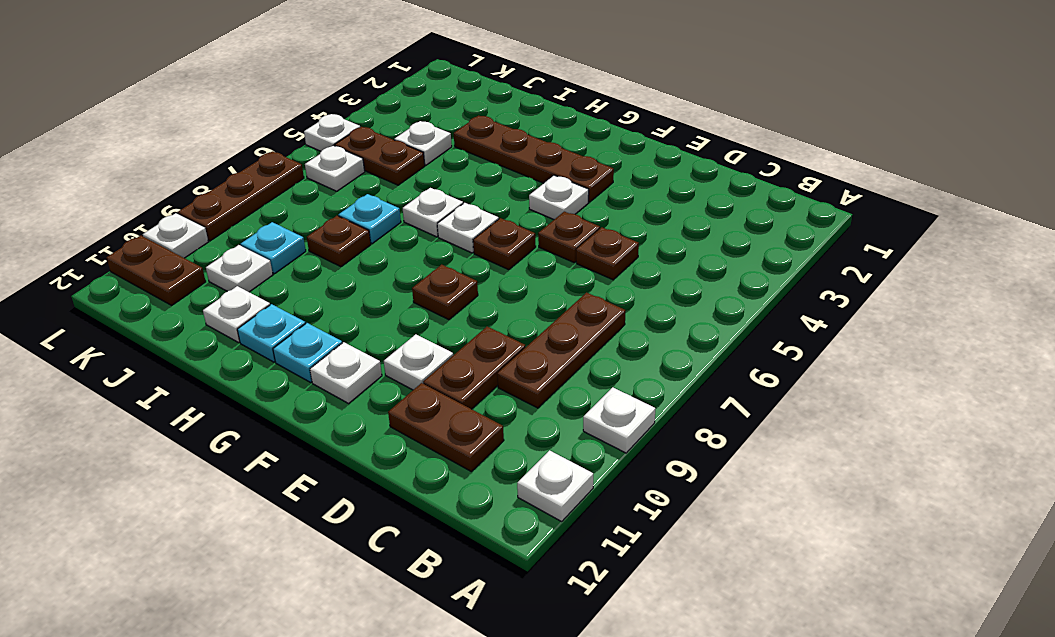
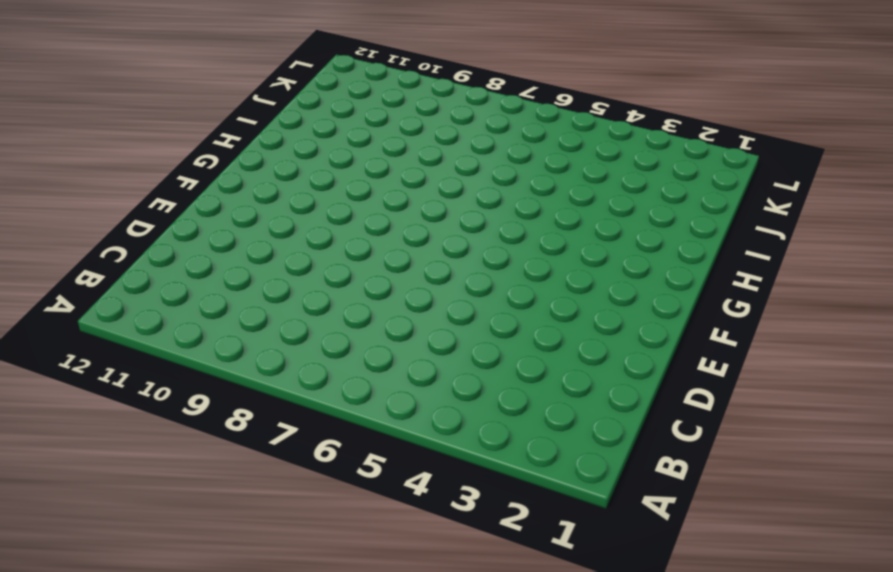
none -> white 1x1 plate [583,387,655,453]
none -> white 1x1 plate [517,450,593,521]
none -> brown 1x3 plate [497,292,625,408]

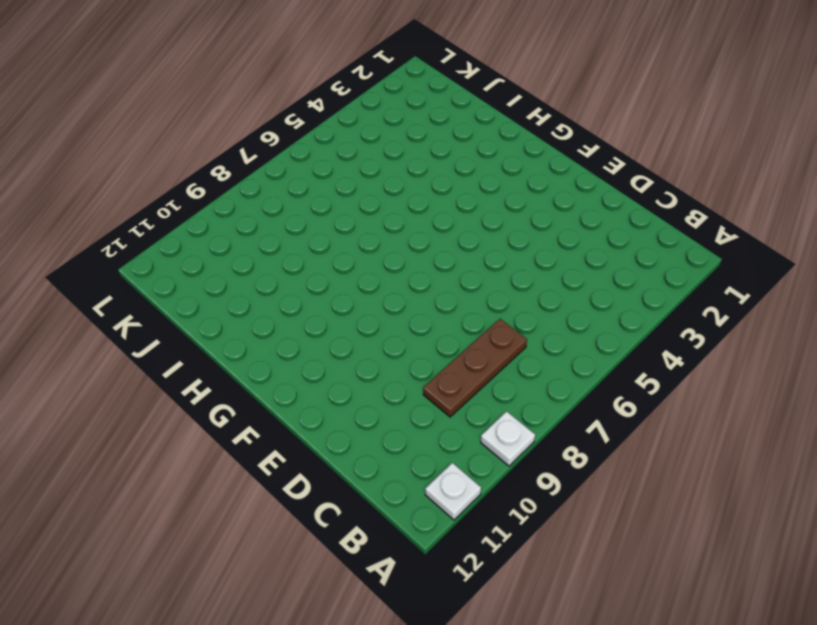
none -> brown 1x2 plate [388,383,504,471]
none -> brown 1x1 plate [576,227,639,280]
none -> brown 1x2 plate [423,326,526,409]

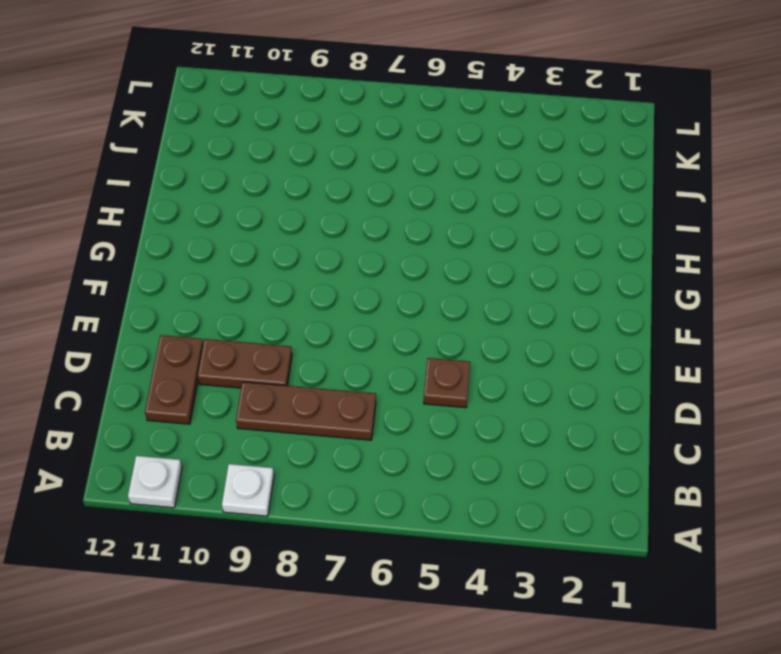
none -> brown 1x1 plate [538,212,600,262]
none -> white 1x1 plate [384,334,453,390]
none -> brown 1x4 plate [454,116,614,202]

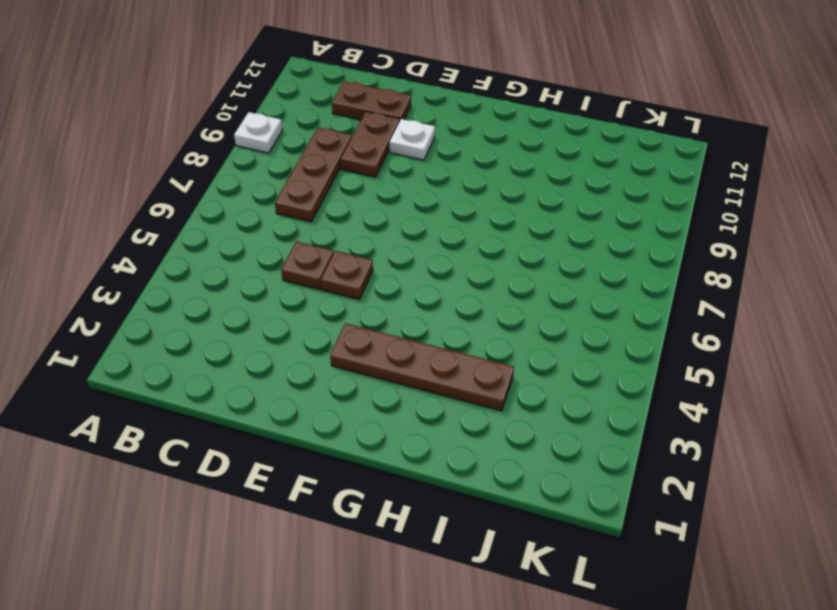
none -> white 1x1 plate [517,450,593,521]
none -> white 1x1 plate [529,175,589,219]
none -> brown 1x1 plate [473,218,536,270]

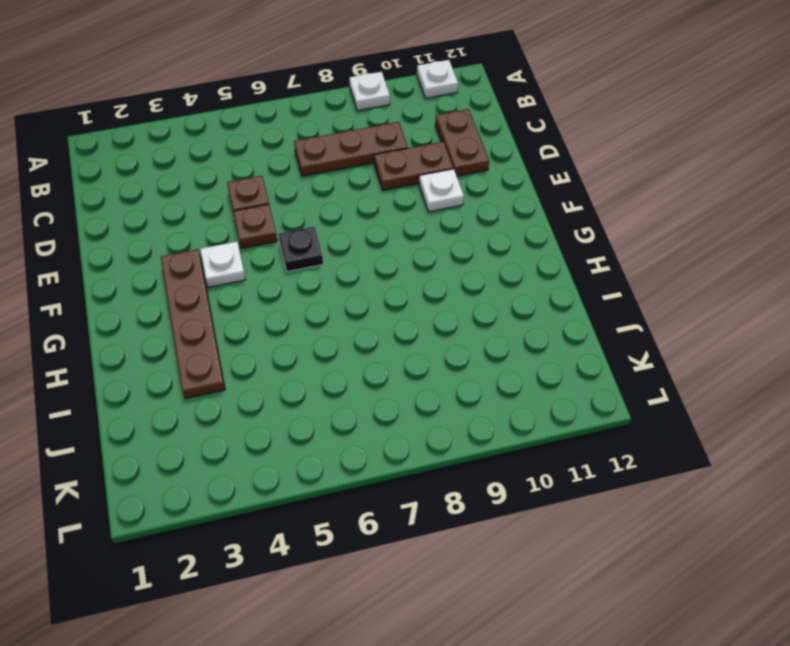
black 1x1 plate [278,226,323,272] -> brown 1x1 plate [473,218,536,270]
none -> brown 1x1 plate [412,265,478,320]
none -> white 1x1 plate [310,342,382,403]
none -> white 1x1 plate [437,203,499,253]

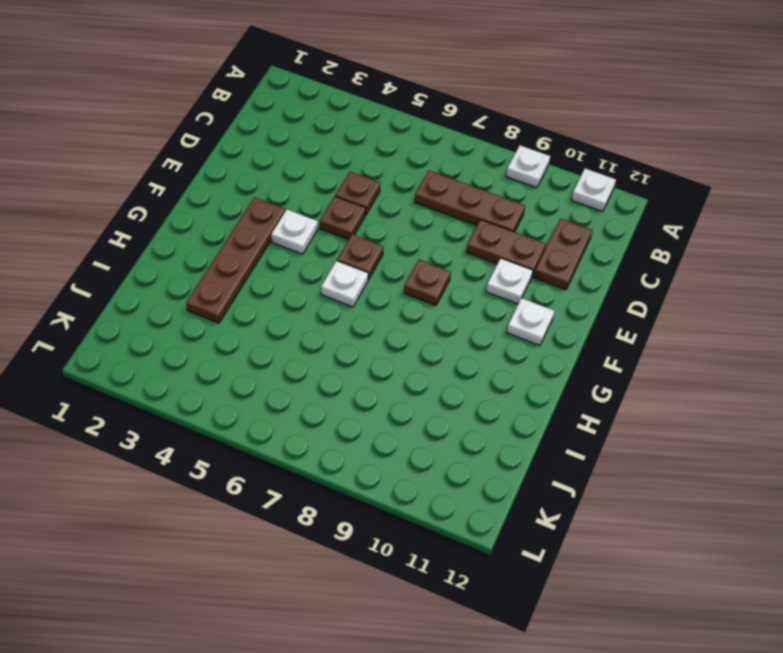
none -> cyan 1x1 plate [273,323,342,382]
none -> white 1x1 plate [403,188,463,237]
none -> cyan 1x1 plate [237,304,306,362]

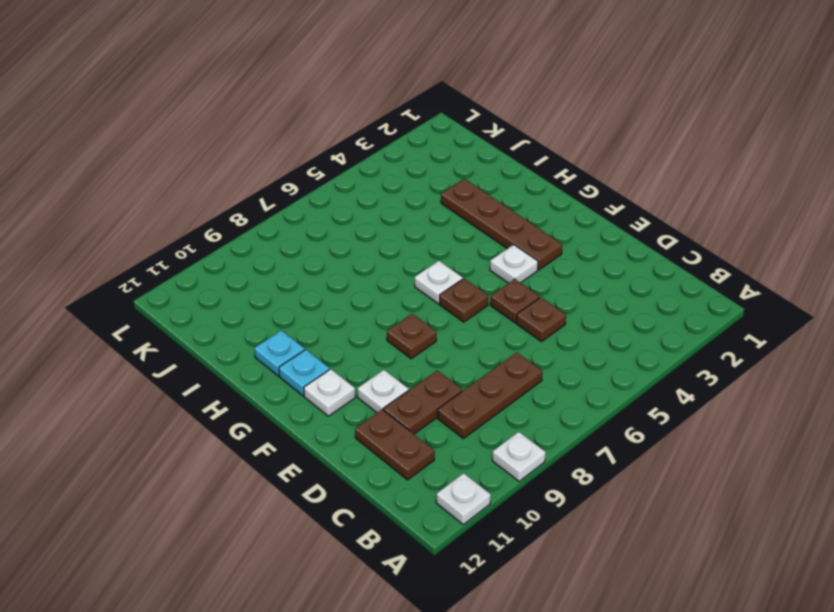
none -> white 1x1 plate [403,188,463,237]
none -> cyan 1x1 plate [339,194,401,243]
none -> brown 1x1 plate [307,216,371,267]

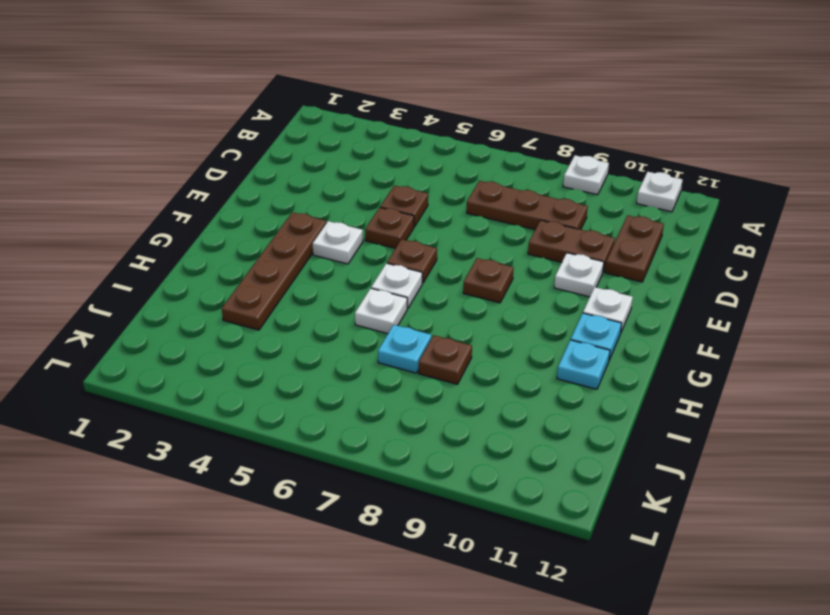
none -> white 1x1 plate [203,286,270,342]
none -> white 1x1 plate [394,121,452,165]
none -> brown 1x2 plate [335,127,425,185]

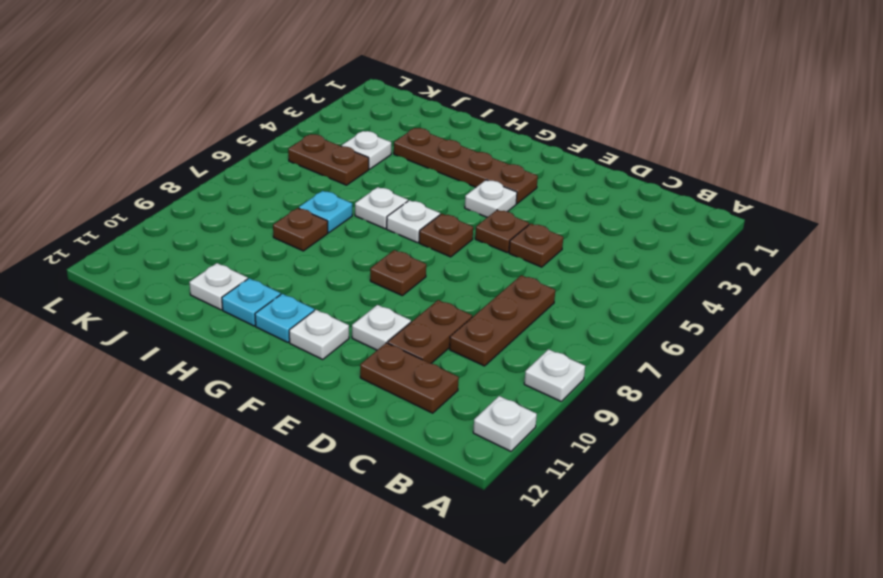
none -> cyan 1x1 plate [241,222,306,274]
none -> white 1x1 plate [206,245,273,292]
none -> white 1x1 plate [305,146,365,191]

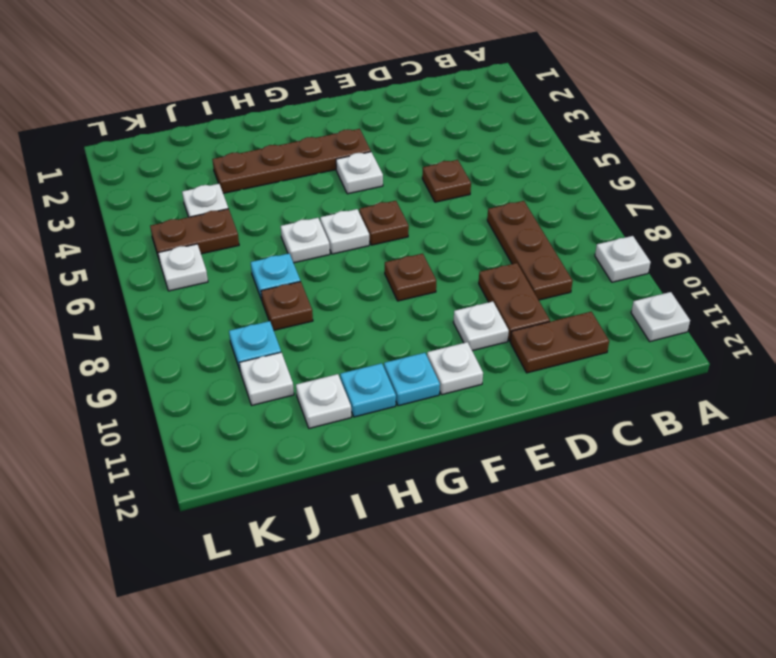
none -> brown 1x1 plate [538,212,600,262]
none -> brown 1x2 plate [107,236,206,305]
none -> white 1x1 plate [304,114,360,151]

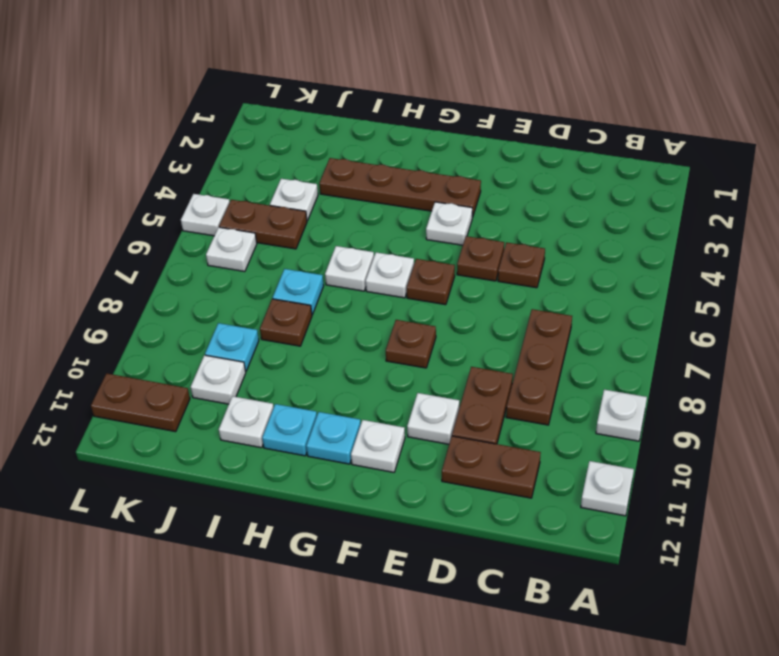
none -> brown 1x3 plate [178,151,304,241]
none -> white 1x1 plate [143,213,208,258]

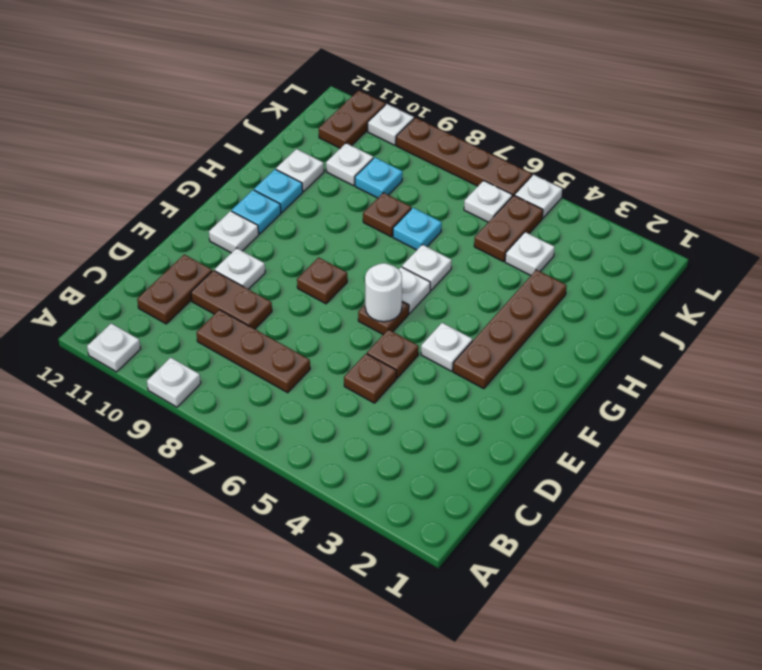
white 1x1 round brick [365,263,402,322] -> none
brown 1x4 plate [396,118,532,197] -> brown 1x3 plate [178,151,304,241]

